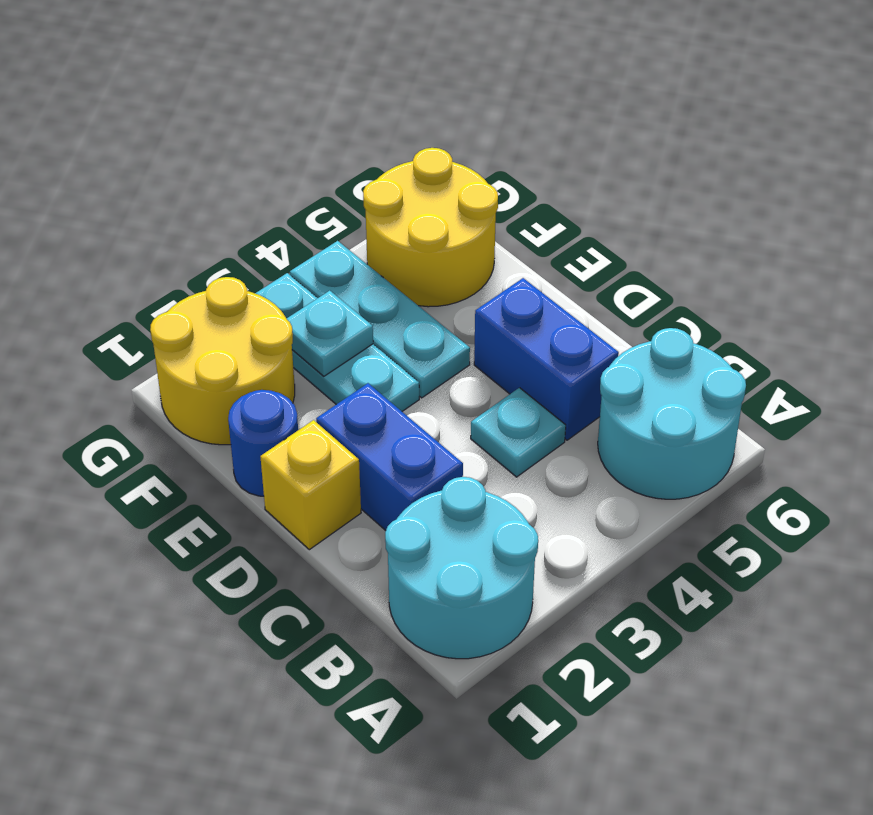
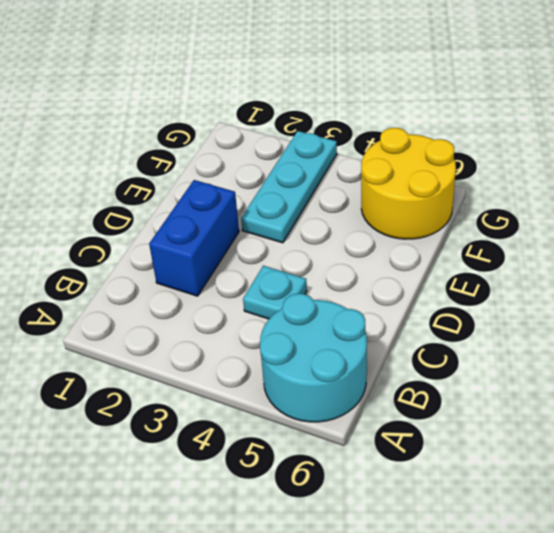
none -> cyan 2x2 round brick [385,477,538,659]
none -> blue 1x2 brick [474,278,619,440]
none -> yellow 1x1 brick [260,420,361,550]

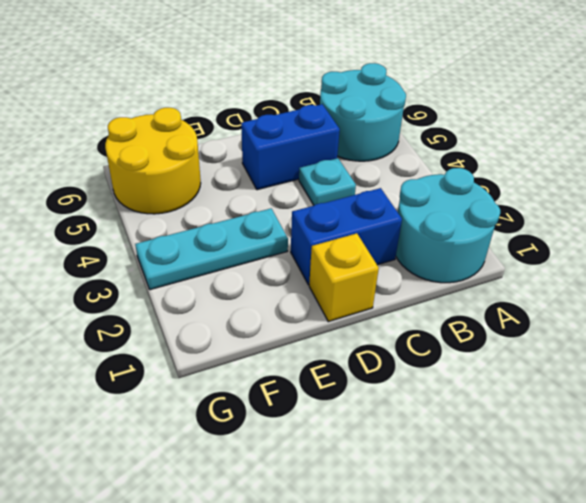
none -> blue 1x1 round brick [228,390,298,496]
none -> cyan 1x3 plate [290,241,470,398]
none -> yellow 2x2 round brick [150,277,295,445]

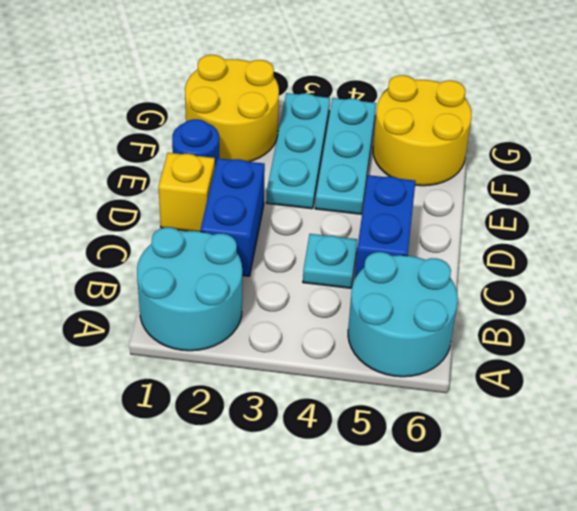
none -> cyan 1x1 plate [287,291,373,376]

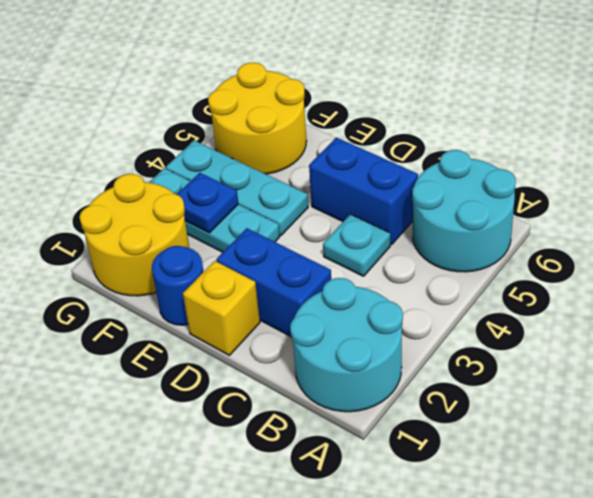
blue 1x1 plate [177,173,238,233] -> cyan 1x1 plate [287,291,373,376]

